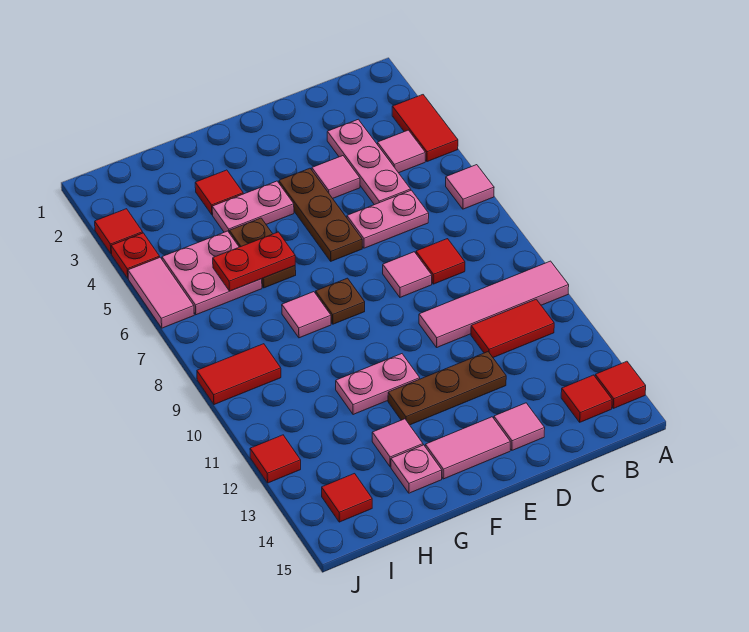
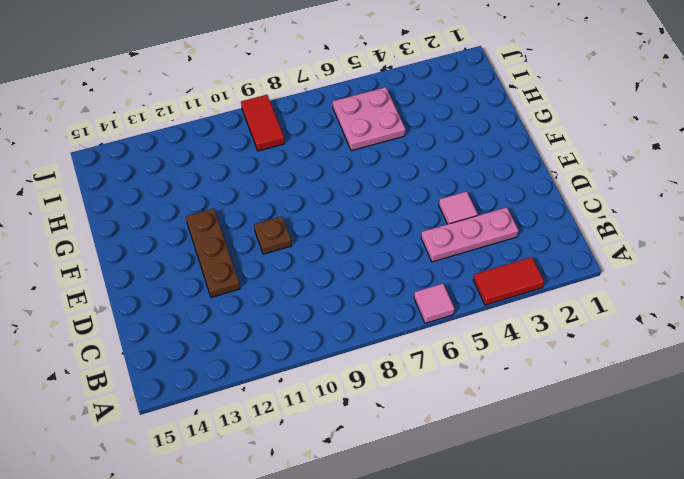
brown 1x1 plate [254,216,292,254] -> brown 1x1 plate moved to [316,278,365,324]
none -> pink 1x4 tile [419,261,569,347]
none -> red 1x1 tile [595,361,646,408]
none -> pink 1x1 tile [378,130,425,173]
none -> red 1x2 tile [471,299,554,358]

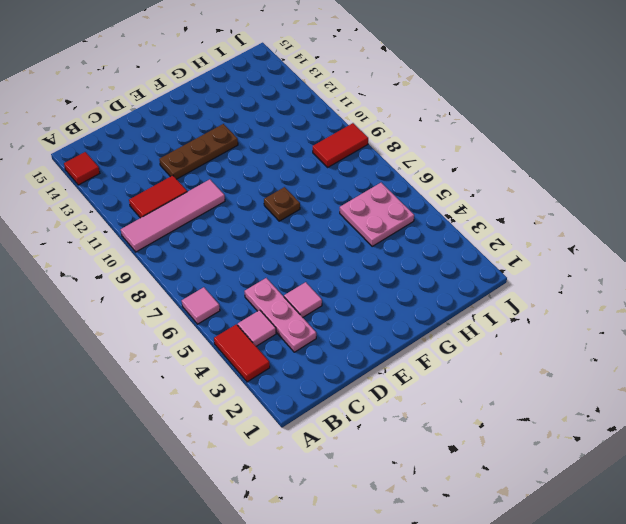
none -> red 1x1 tile [561,375,612,422]
none -> pink 1x2 plate [347,190,429,248]
none -> red 1x1 tile [416,239,465,284]
none -> pink 1x1 tile [383,252,432,297]

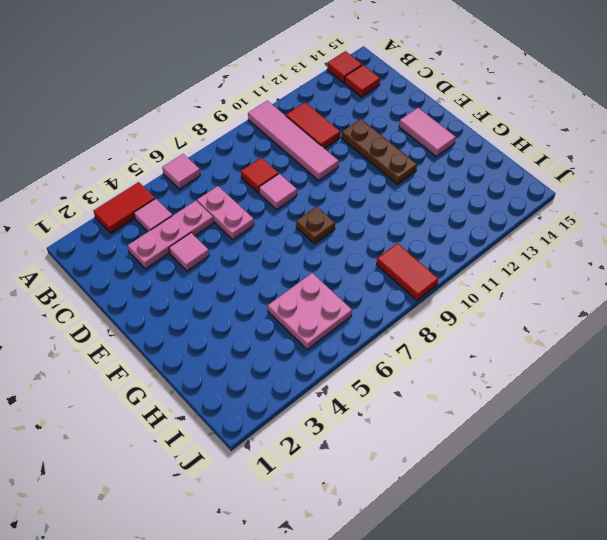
none -> pink 1x1 tile [494,403,545,450]
none -> brown 1x3 plate [279,168,362,261]
none -> pink 1x2 plate [212,181,294,232]
none -> pink 1x2 plate [336,354,420,415]

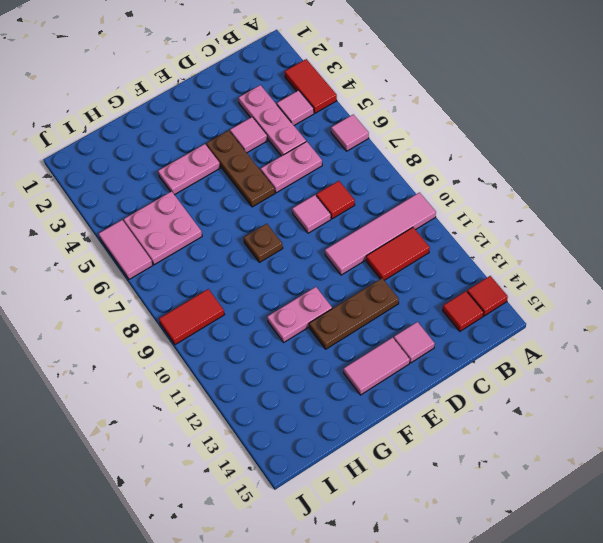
none -> red 1x1 tile [195,170,243,215]
none -> brown 1x2 plate [229,218,296,288]
none -> pink 1x1 tile [282,292,331,338]
none -> pink 1x1 tile [372,419,423,467]

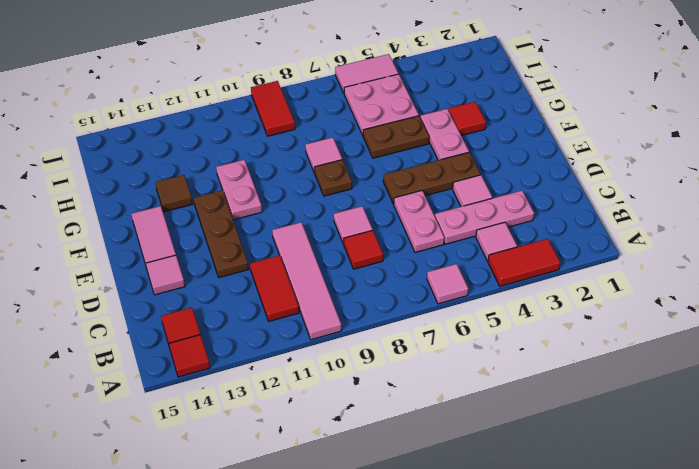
brown 1x1 tile [155,175,193,212] -> pink 1x1 tile [372,419,423,467]
none -> pink 1x1 plate [391,445,442,493]
none -> red 1x1 tile [322,474,372,522]
none -> red 1x1 tile [95,209,143,254]
none -> red 1x1 plate [111,233,160,278]

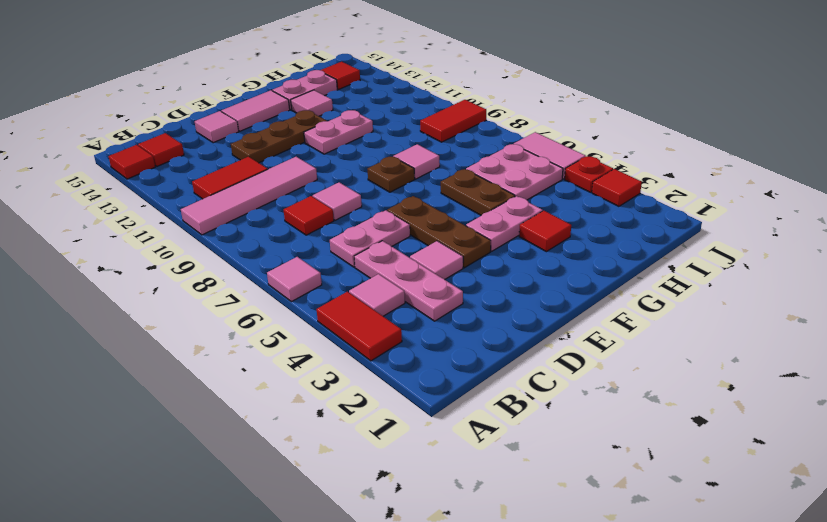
pink 1x2 plate [272,70,337,110] -> pink 1x1 plate [391,445,442,493]
none -> red 1x1 tile [250,435,301,483]
none -> red 1x2 plate [213,232,295,291]

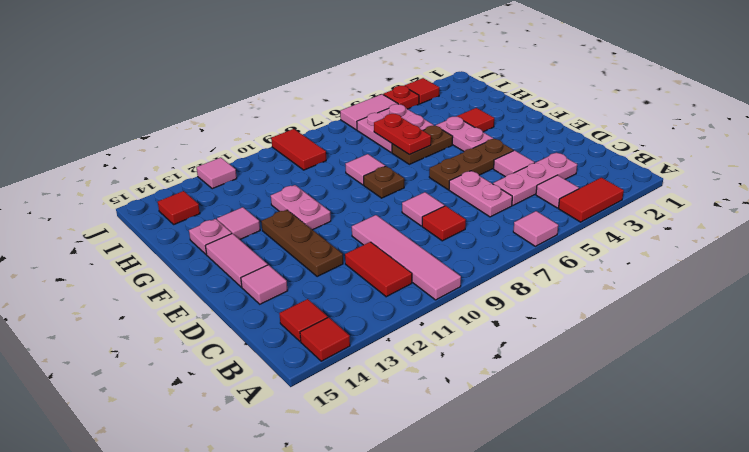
pink 1x1 tile [196,158,237,189] -> red 1x1 tile [250,435,301,483]

